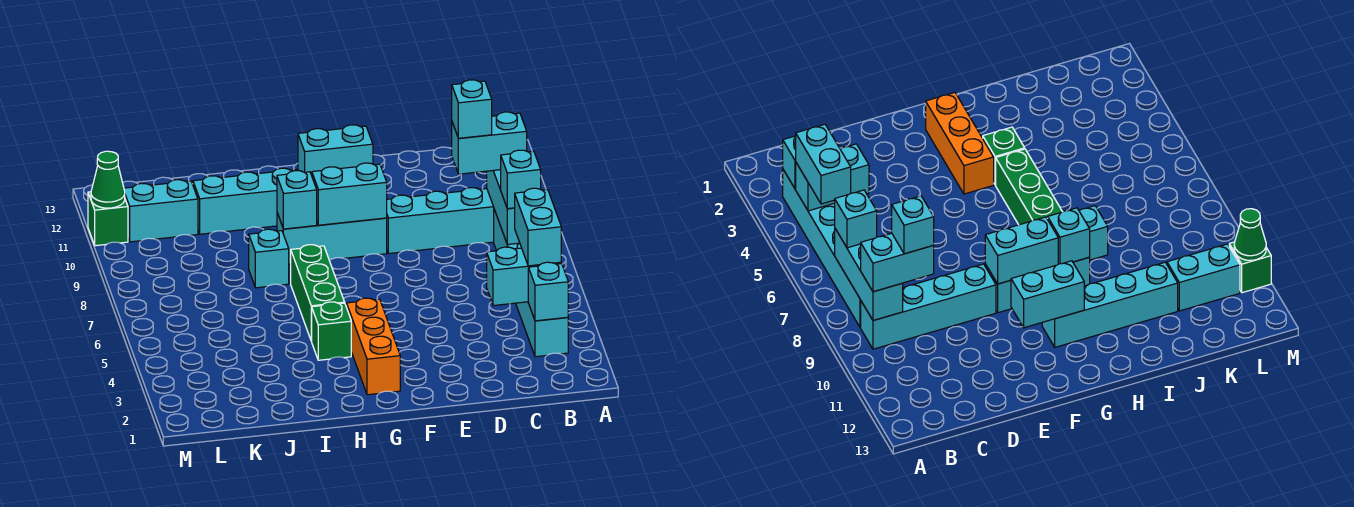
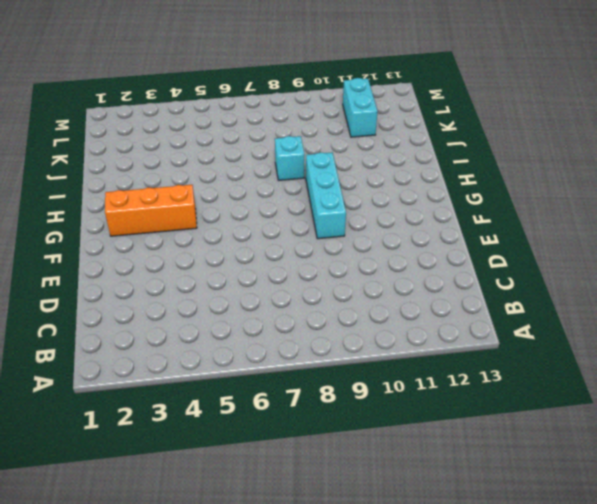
none -> cyan 1x6 brick [494,210,568,357]
none -> cyan 1x4 brick [387,188,494,253]
none -> cyan 1x4 brick [193,168,299,234]

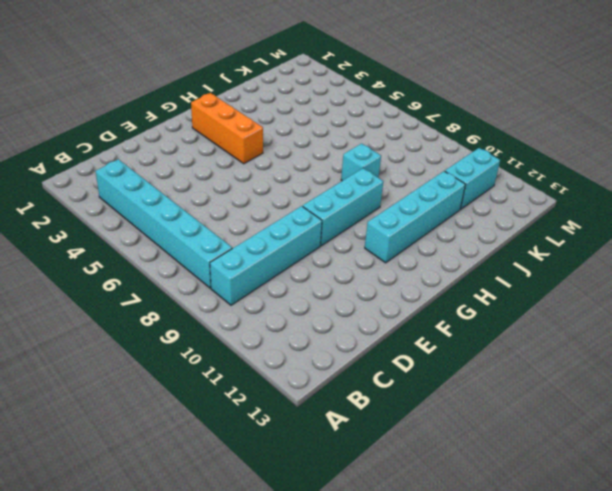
none -> green 1x1 brick [312,302,351,360]
none -> green 1x3 brick [291,245,345,341]
none -> green 1x1 brick [88,192,128,246]

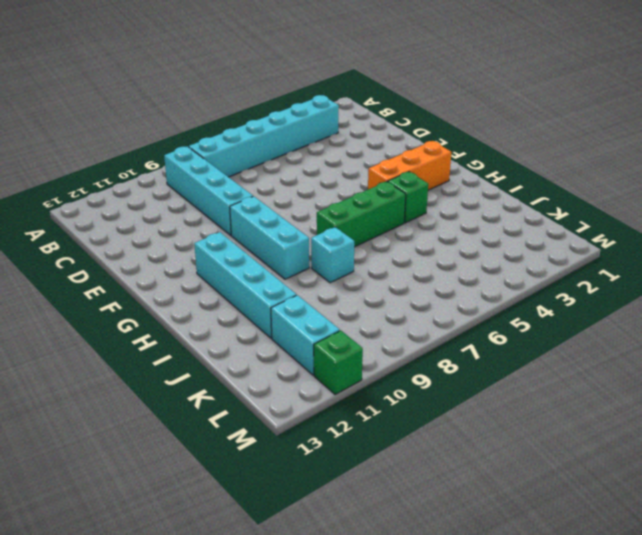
none -> cyan 1x1 brick [528,262,568,321]
none -> cyan 1x2 brick [487,247,561,306]
none -> cyan 1x3 brick [487,170,520,244]

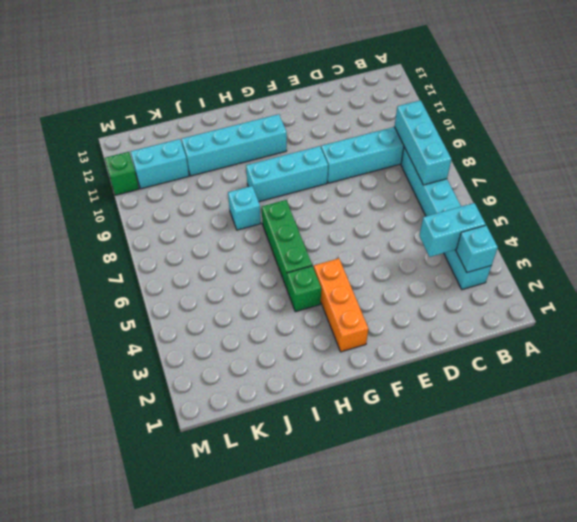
none -> cyan 1x2 brick [312,163,387,225]
none -> cyan 1x2 brick [298,125,373,175]
none -> cyan 1x1 brick [277,171,317,229]

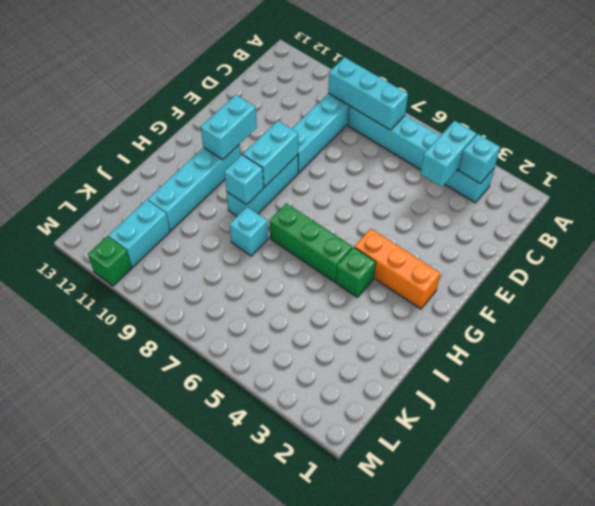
none -> green 1x1 cone [91,151,125,208]
none -> cyan 1x2 brick [515,188,561,266]
none -> cyan 1x1 brick [501,150,541,209]

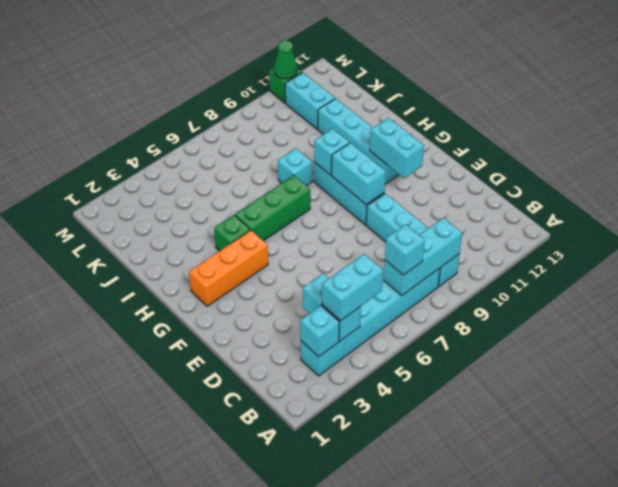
none -> cyan 1x2 brick [452,112,527,174]
none -> cyan 1x1 brick [452,80,492,138]

